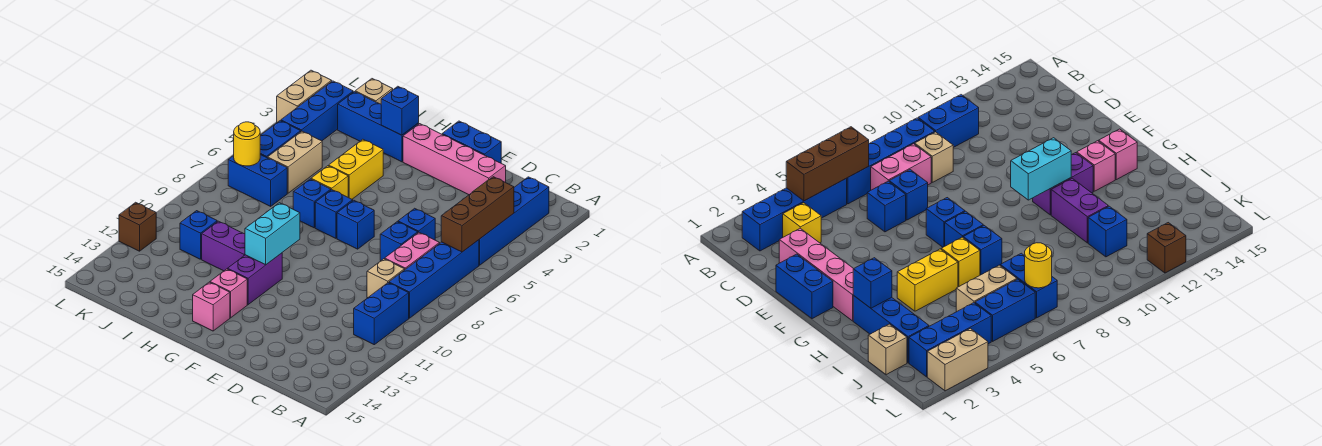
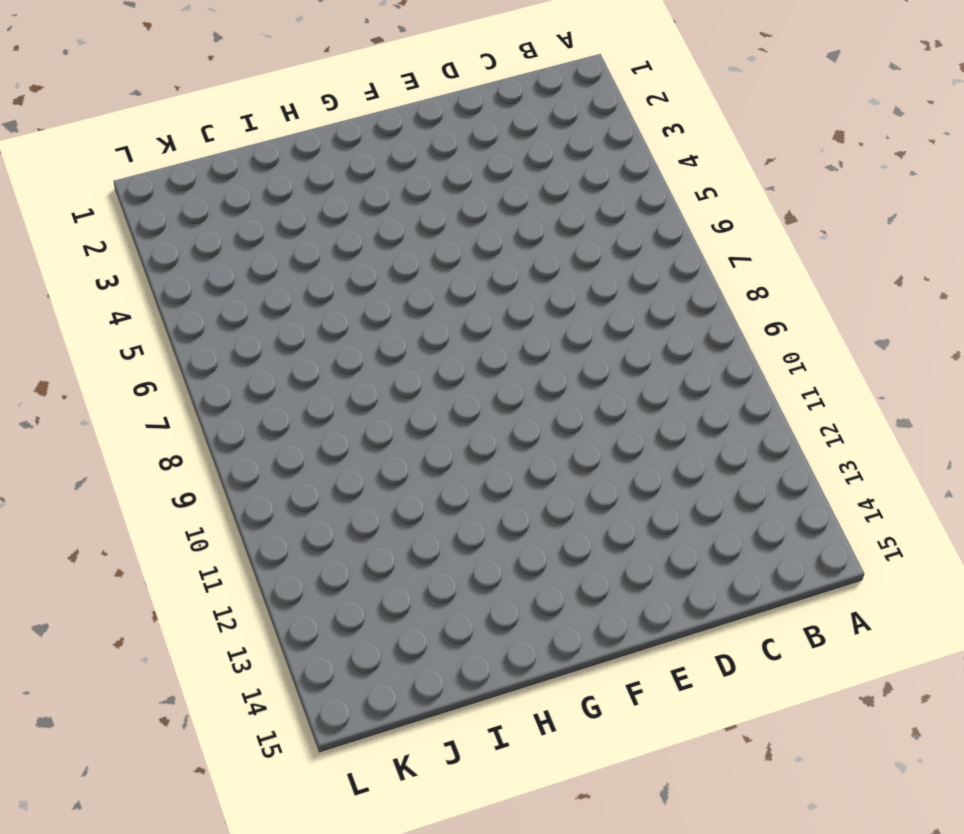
none -> blue 1x4 brick [479,177,549,265]
none -> blue 1x4 brick [389,240,479,318]
none -> blue 1x2 brick [354,283,409,345]
none -> yellow 1x1 brick [783,203,821,243]

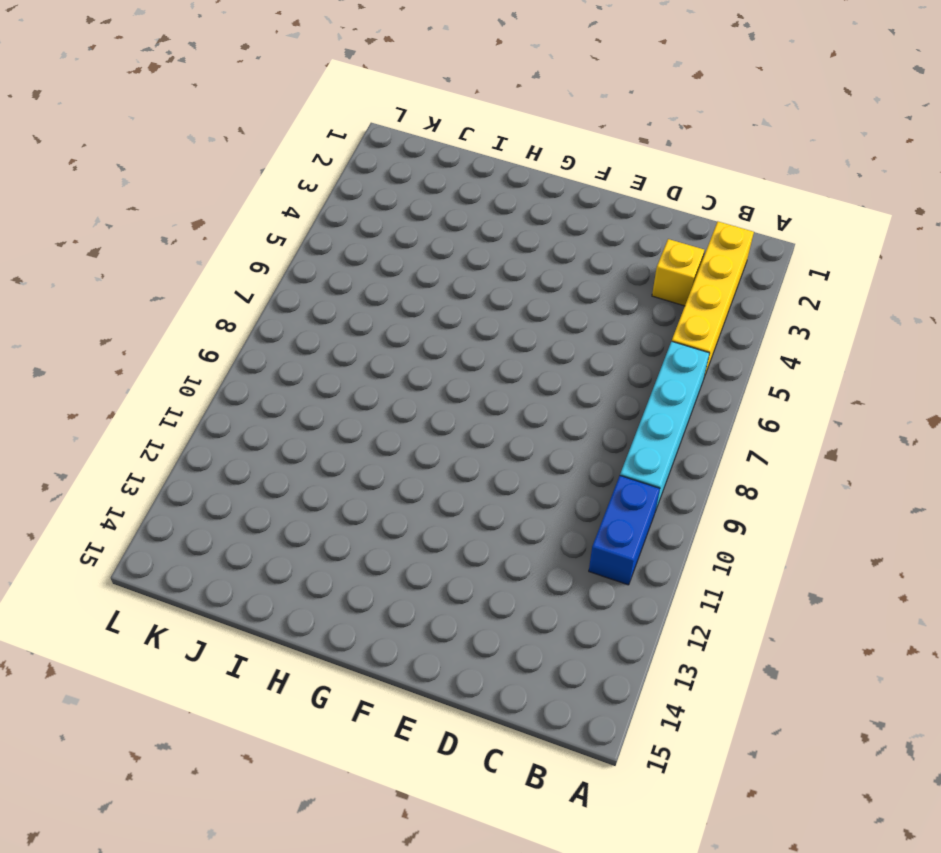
yellow 1x4 brick [672,221,754,377] -> blue 1x4 brick [479,177,549,265]
cyan 1x4 brick [620,341,710,511] -> blue 1x4 brick [389,240,479,318]
none -> pink 1x2 brick [385,233,440,269]
none -> tan 1x1 brick [367,259,405,298]
none -> pink 1x4 brick [403,124,506,195]
none -> blue 1x1 brick [398,208,435,240]

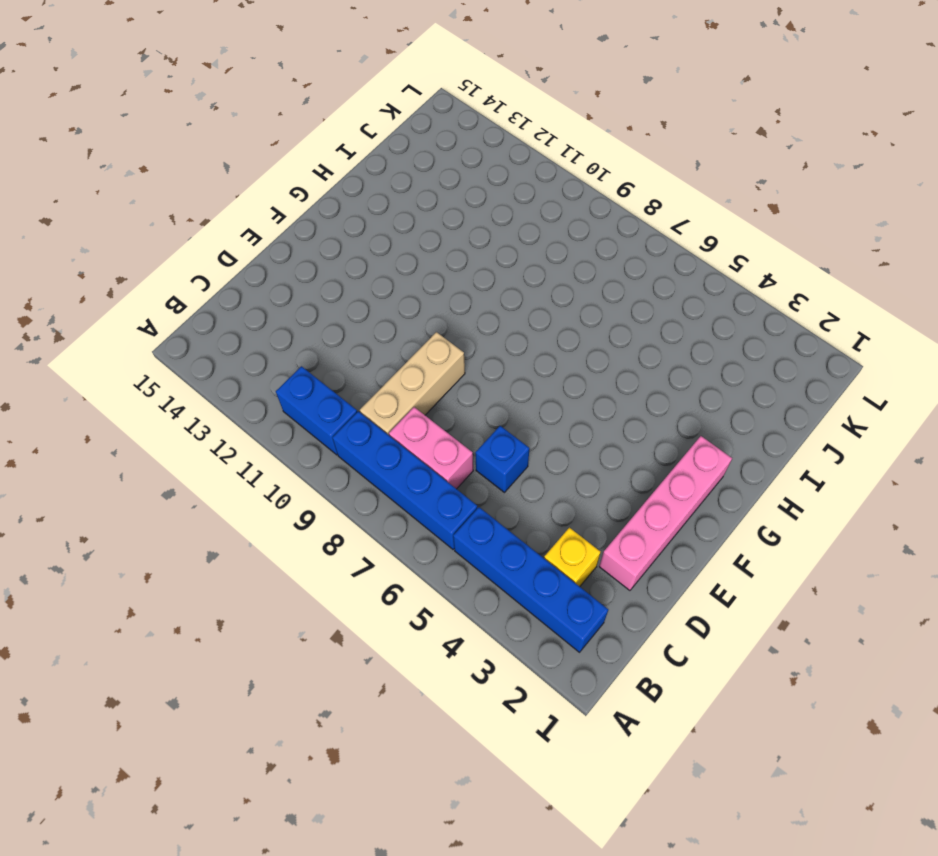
tan 1x3 brick [360,332,465,435] -> tan 1x1 brick [367,259,405,298]
none -> blue 1x1 brick [380,222,418,260]
none -> blue 1x2 brick [442,121,501,163]
none -> blue 1x1 brick [337,200,374,249]
none -> blue 1x1 brick [315,190,353,238]

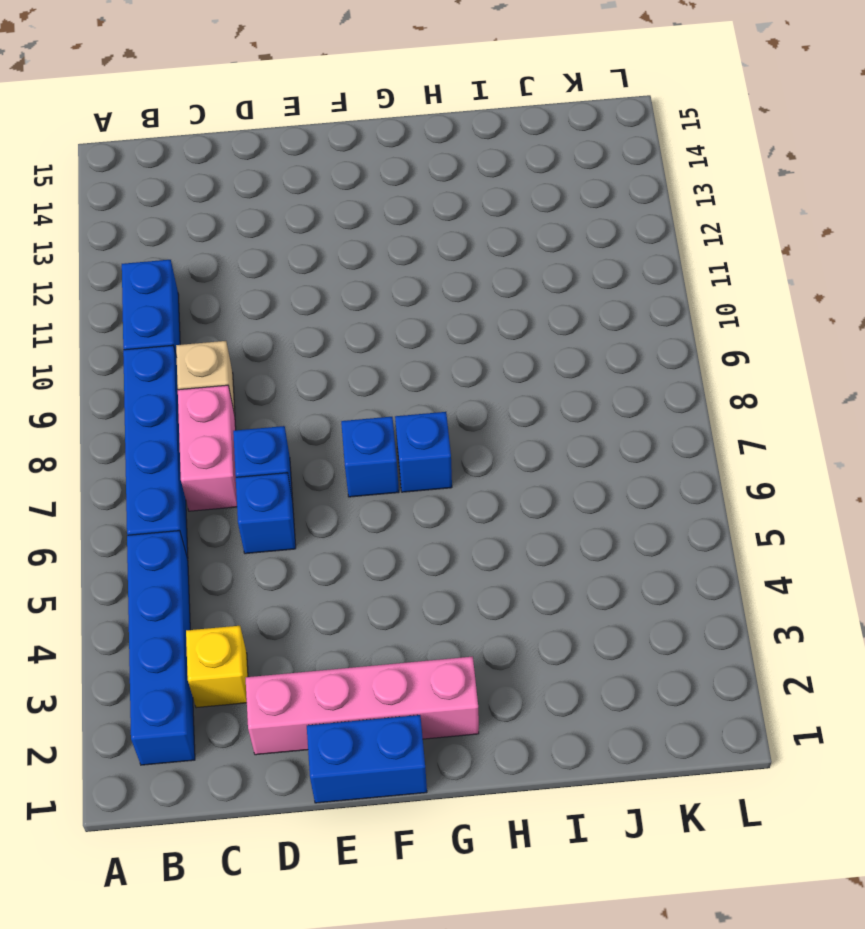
none -> purple 1x2 brick [228,253,282,304]
none -> pink 1x1 brick [210,269,247,318]
none -> pink 1x1 brick [193,282,230,331]
none -> blue 1x3 brick [338,92,419,162]

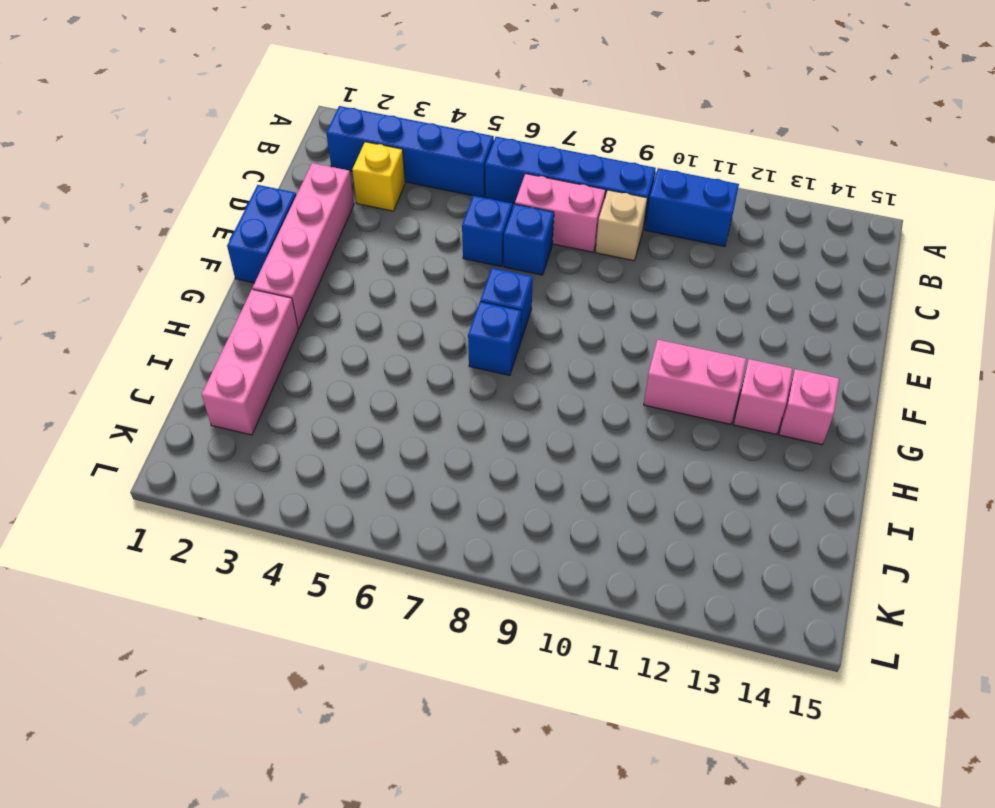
pink 1x2 brick [644,340,746,424] -> purple 1x2 brick [228,253,282,304]
pink 1x3 brick [202,290,298,435] -> blue 1x3 brick [338,92,419,162]
none -> yellow 1x2 brick [329,139,383,199]
none -> yellow 1x1 brick [311,166,348,197]
none -> blue 1x1 brick [293,179,331,228]
none -> purple 1x2 brick [202,221,245,271]

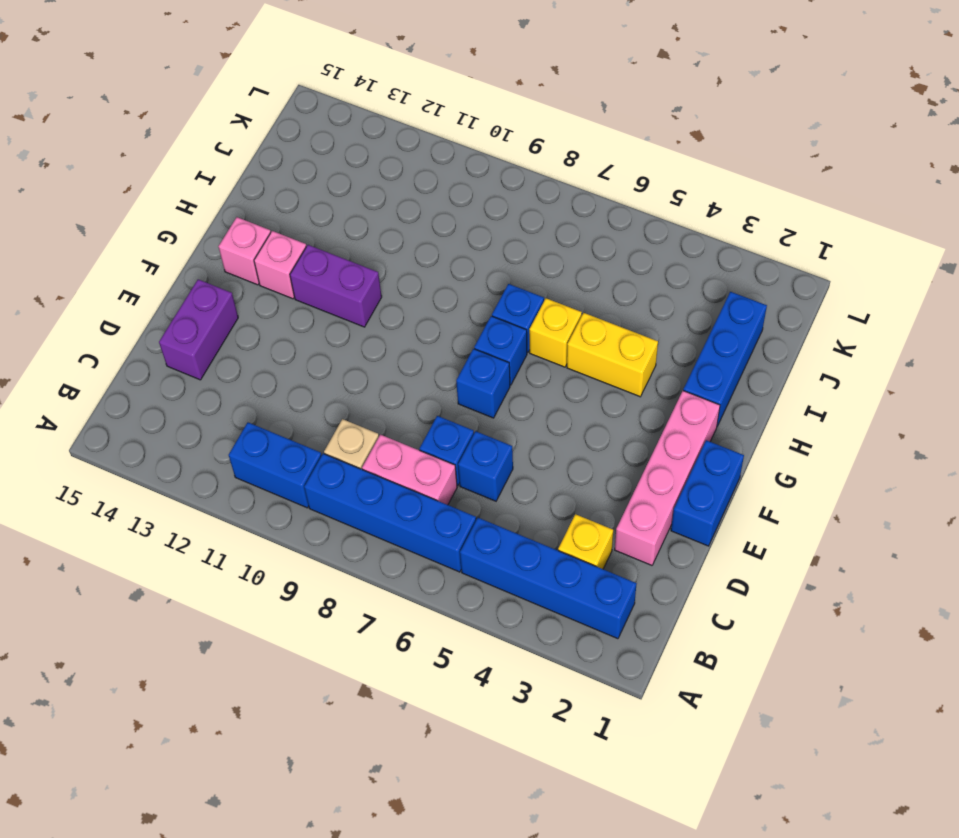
purple 1x2 brick [159,279,238,380] -> purple 1x2 brick moved to [202,221,245,271]
none -> tan 1x1 brick [355,79,393,104]
none -> tan 1x2 brick [268,131,322,193]
none -> blue 1x2 brick [228,155,287,206]
none -> blue 1x1 brick [180,211,217,259]

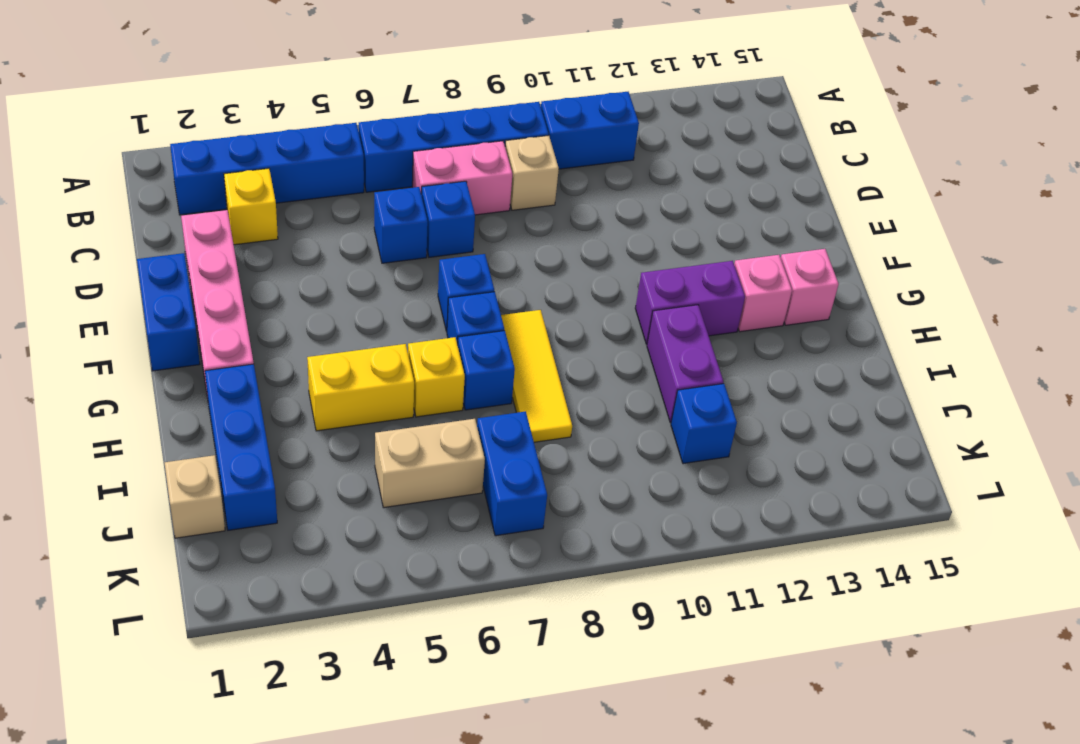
yellow 1x3 tile [501,310,572,442] -> none
none -> blue 1x3 brick [281,81,353,141]
none -> blue 1x2 brick [260,121,301,158]
none -> tan 1x2 brick [277,70,332,122]
none -> brown 1x1 brick [119,202,156,251]

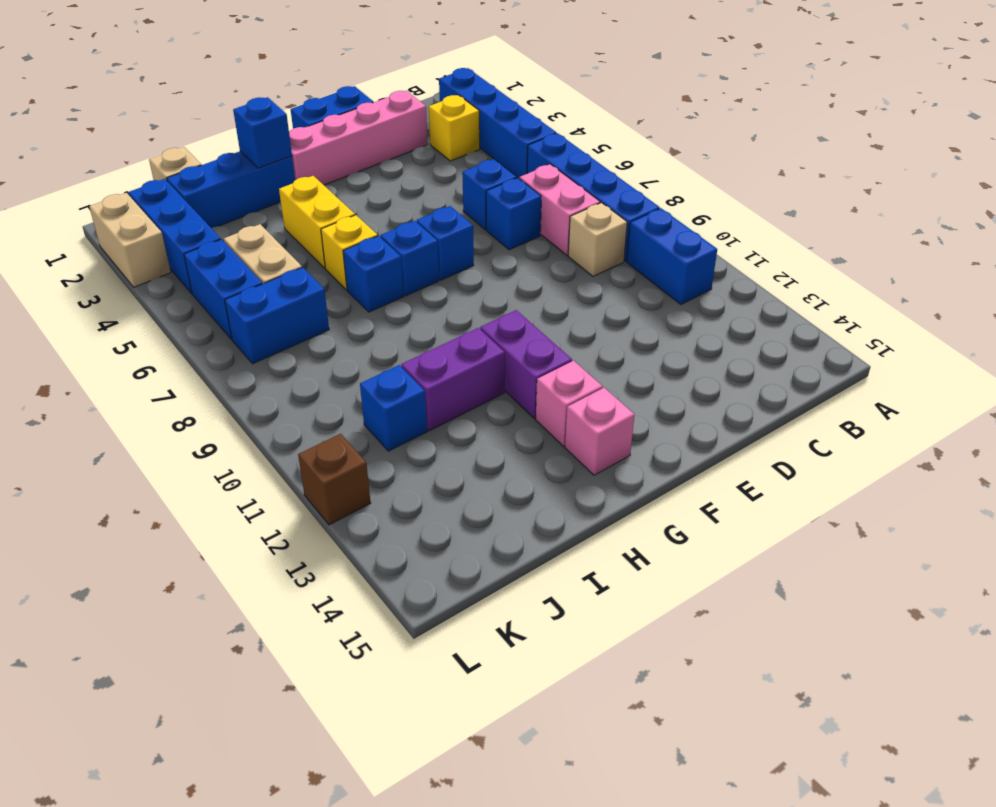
none -> brown 1x3 brick [441,177,514,252]
none -> cyan 1x2 brick [245,203,300,265]
none -> yellow 1x1 round brick [234,122,260,166]

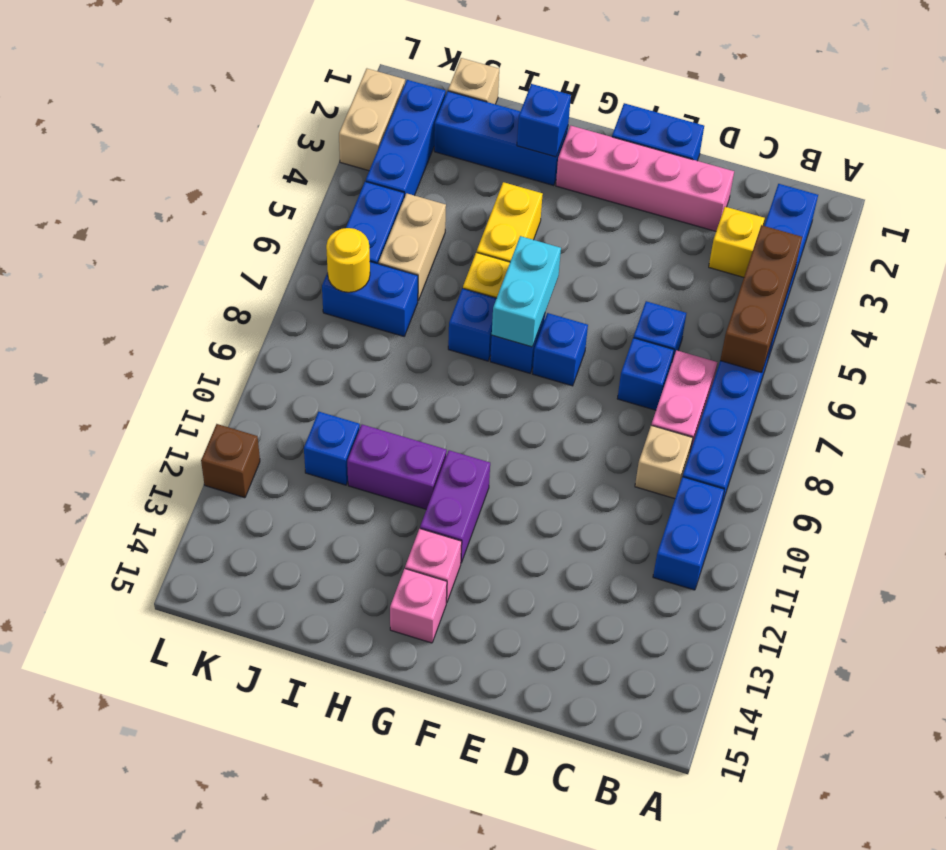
cyan 1x2 brick [492,236,561,347] -> cyan 1x2 brick moved to [245,203,300,265]

